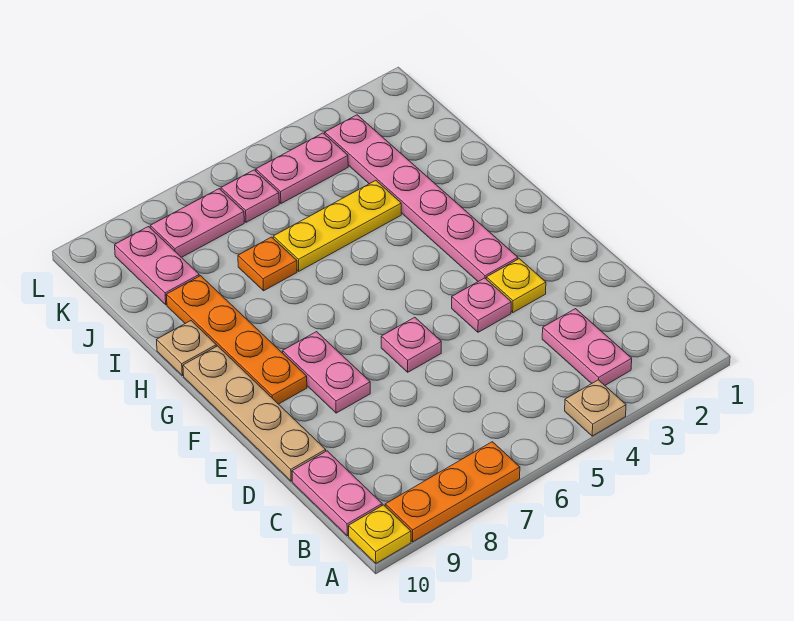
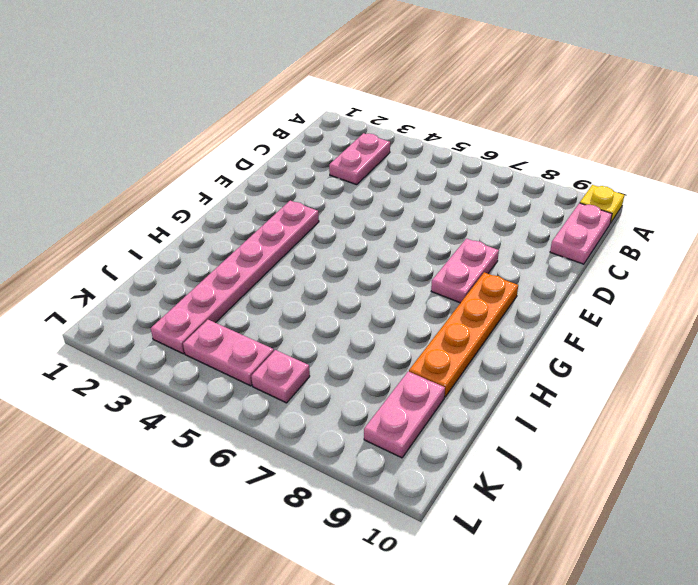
none -> tan 1x1 plate [565,380,626,436]
none -> orange 1x3 plate [385,442,520,542]
none -> tan 1x4 plate [183,346,326,481]

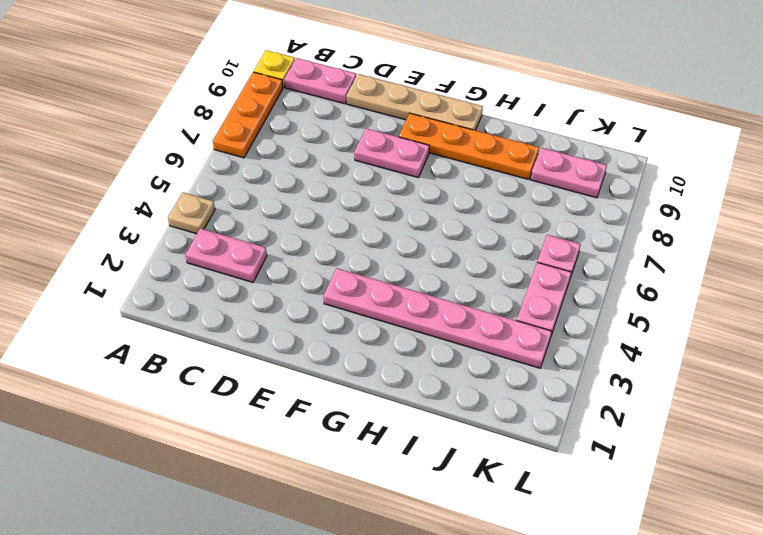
none -> yellow 1x1 plate [486,259,546,312]
none -> pink 1x1 plate [452,278,511,332]
none -> pink 1x1 plate [381,317,441,372]

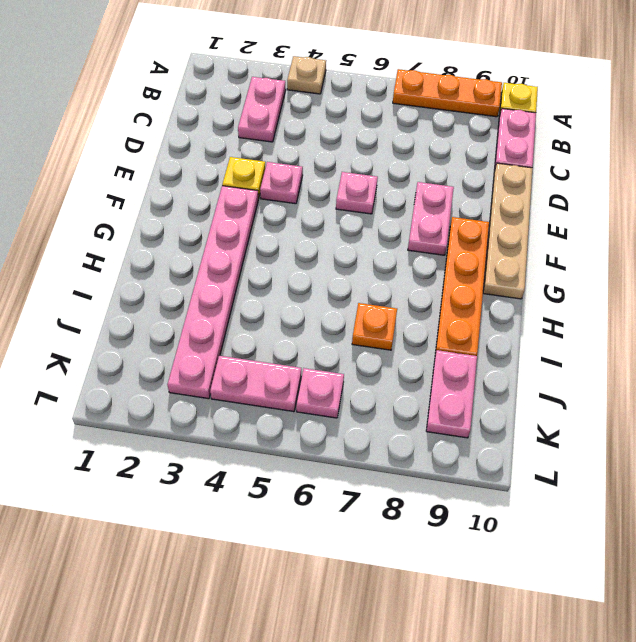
none -> tan 1x1 plate [157,321,216,376]
none -> yellow 1x3 plate [273,180,401,271]
none -> pink 1x2 plate [150,189,244,257]

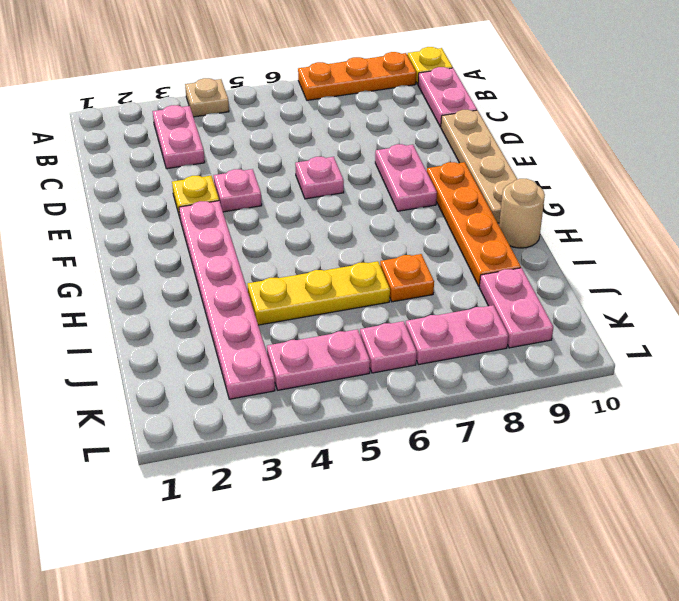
tan 1x1 round brick [499,179,545,248] -> tan 1x1 plate [157,321,216,376]

